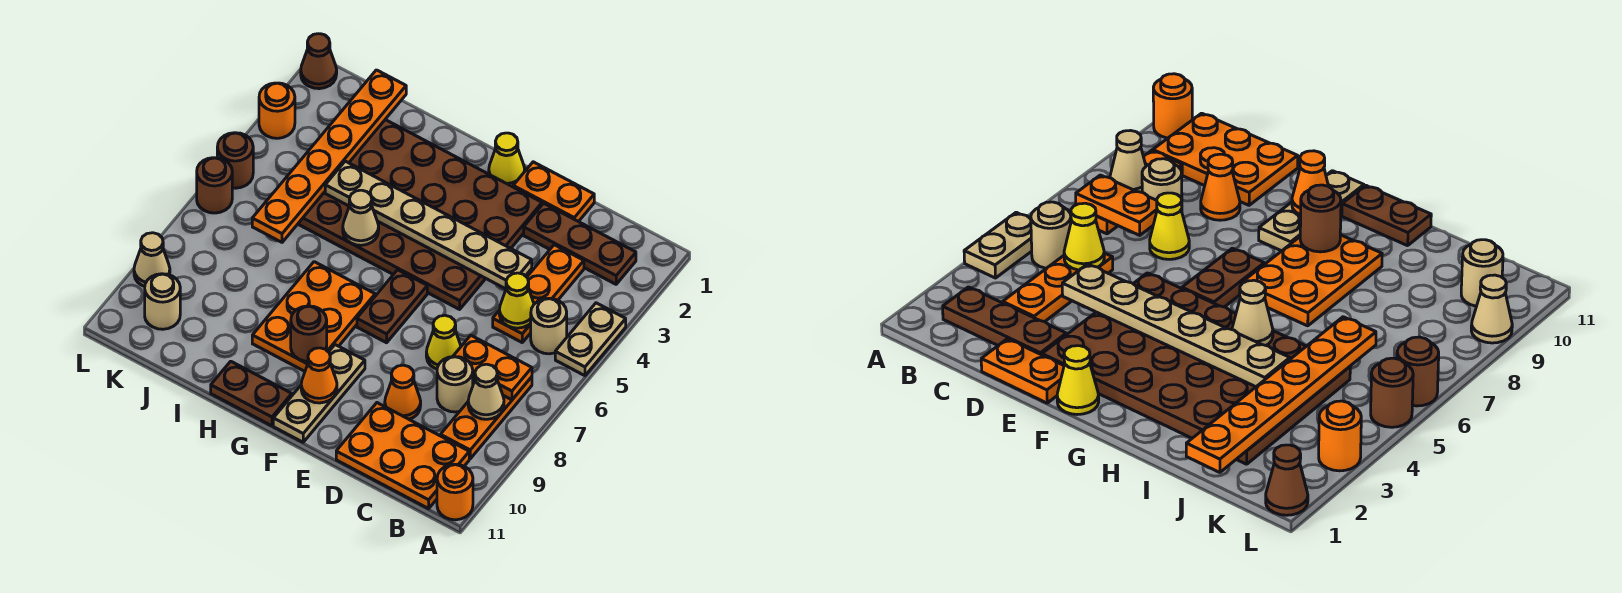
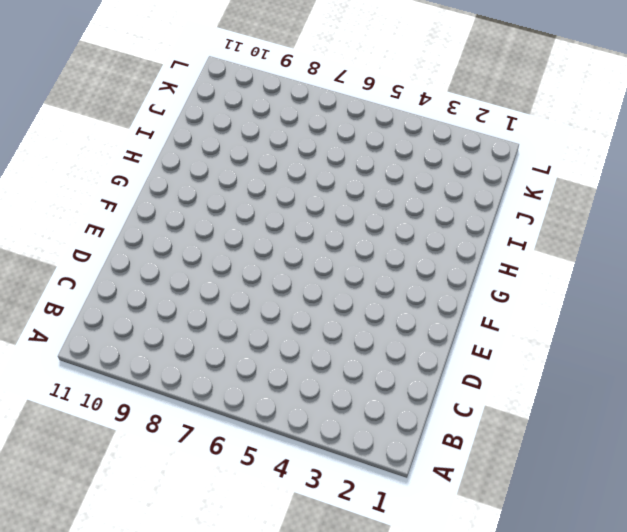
none -> tan 1x2 plate [555,303,626,376]
none -> orange 1x1 round brick [437,464,473,520]
none -> brown 1x3 plate [524,203,636,284]
none -> tan 1x1 round brick [531,298,567,354]

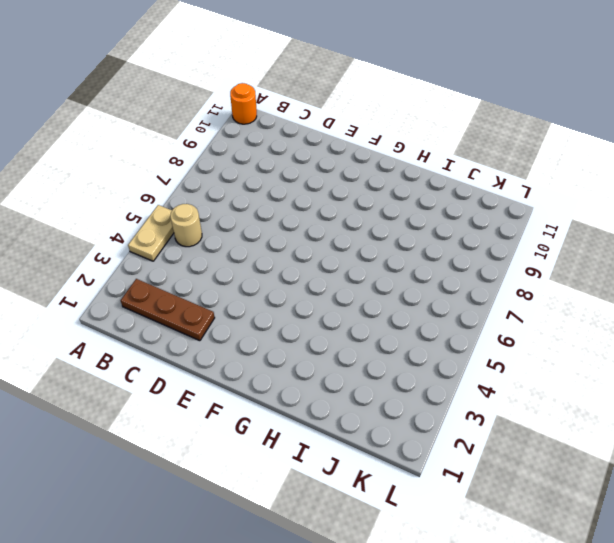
none -> orange 1x3 plate [441,377,532,459]
none -> orange 2x3 plate [336,403,469,509]
none -> orange 1x3 plate [493,245,584,342]
none -> tan 1x1 round brick [437,356,473,412]

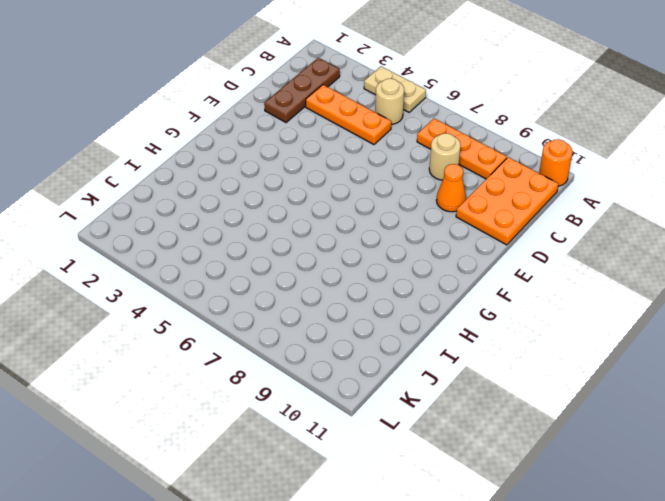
none -> orange 1x2 plate [513,162,594,222]
none -> yellow 1x1 cone [426,315,461,369]
none -> brown 4x6 plate [298,120,542,309]
none -> yellow 1x1 cone [489,133,525,187]

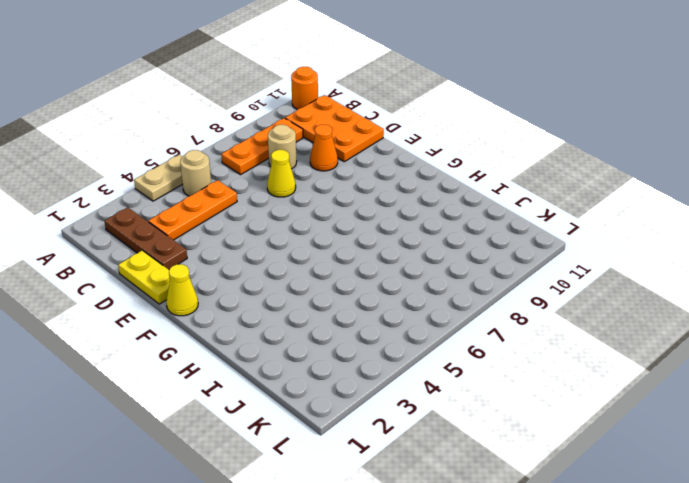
yellow 1x2 plate [118,250,170,304] -> orange 1x2 plate [513,162,594,222]
none -> brown 4x6 plate [298,120,542,309]
none -> brown 1x2 plate [357,270,427,343]
none -> tan 1x3 plate [273,345,365,442]
none -> orange 2x3 plate [252,262,375,371]

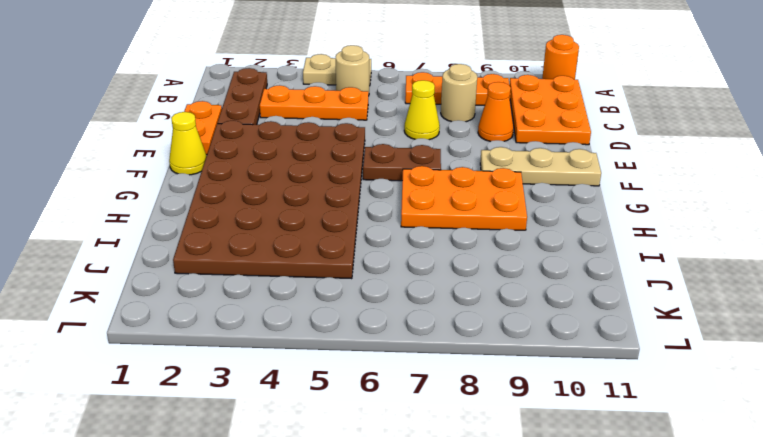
none -> brown 1x2 plate [211,361,292,426]
none -> tan 1x1 round brick [145,274,180,329]
none -> brown 1x1 cone [301,34,337,89]
none -> orange 1x1 round brick [259,83,295,138]

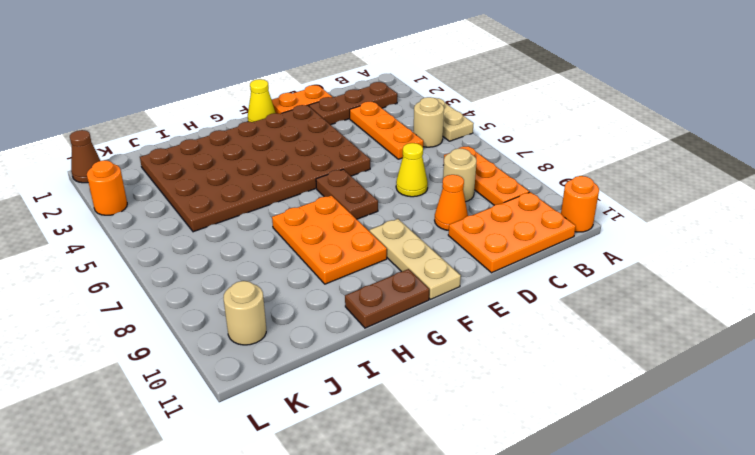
none -> brown 1x1 round brick [217,133,253,188]
none -> brown 1x1 round brick [197,158,232,213]
none -> tan 1x1 cone [134,233,170,286]
none -> orange 1x2 plate [453,335,532,400]

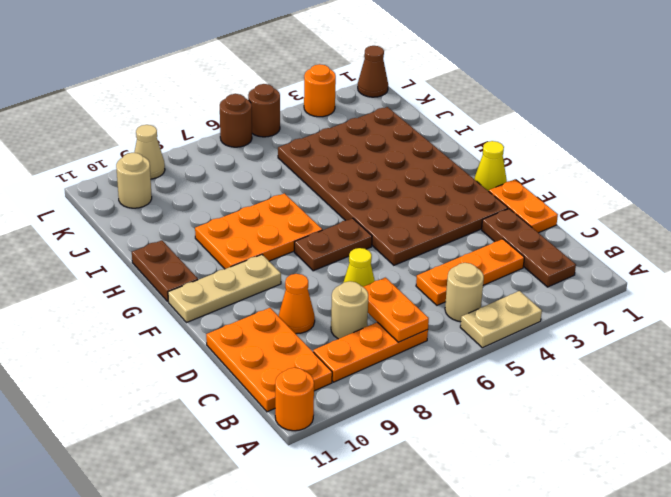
none -> tan 1x1 cone [468,364,504,419]
none -> yellow 1x1 cone [499,273,534,328]
none -> tan 1x6 plate [325,161,532,289]
none -> orange 1x1 cone [301,348,337,403]

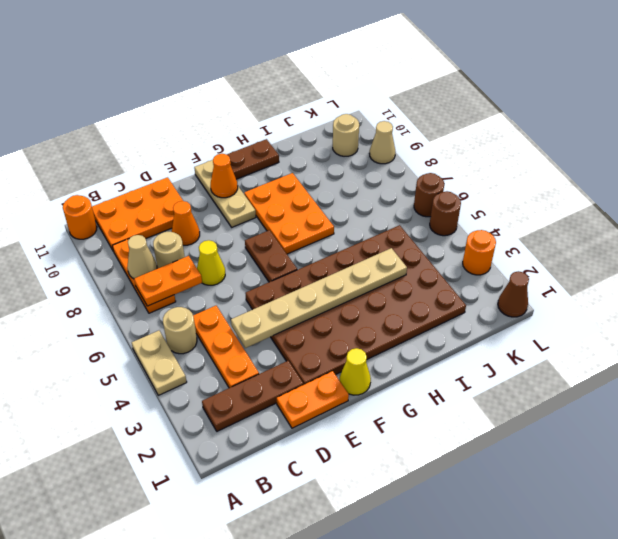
none -> yellow 1x1 cone [499,273,534,328]
none -> brown 1x1 round brick [291,306,327,361]
none -> tan 1x1 cone [343,190,379,245]
none -> orange 1x6 plate [252,70,406,242]

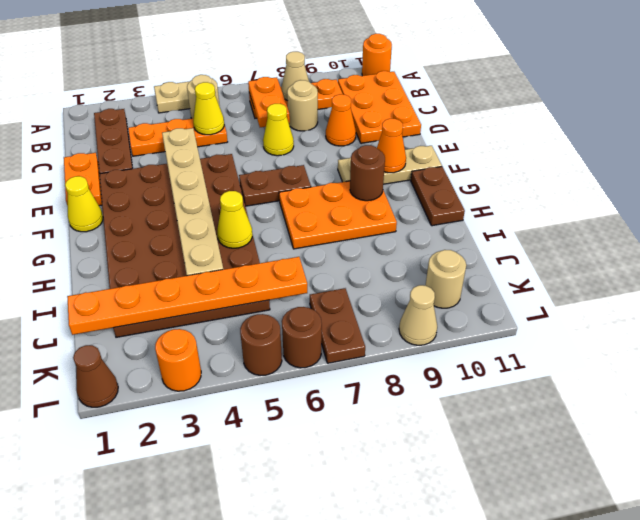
yellow 1x1 cone [217,191,252,248] -> tan 1x1 cone [343,190,379,245]
brown 1x2 plate [310,288,365,363] -> none

